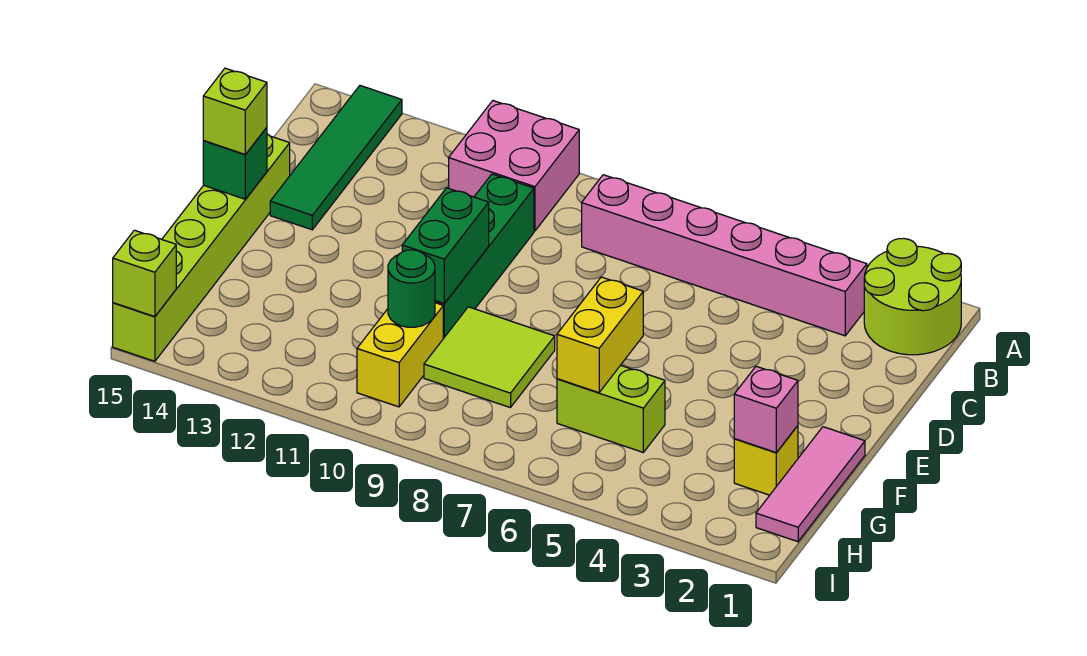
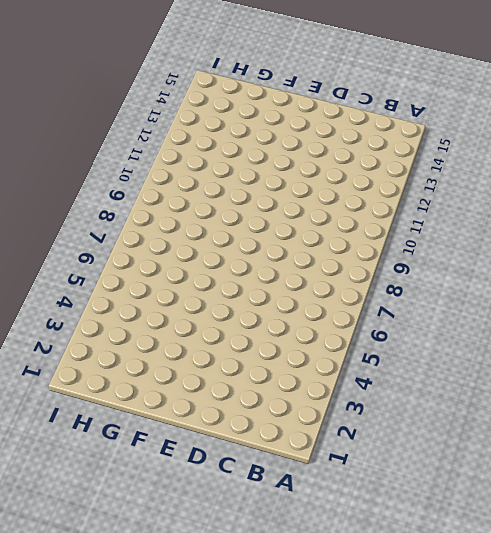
none -> lime 2x2 round brick [864,238,961,355]
none -> pink 2x2 brick [449,101,579,231]
none -> green 1x4 tile [270,86,402,230]

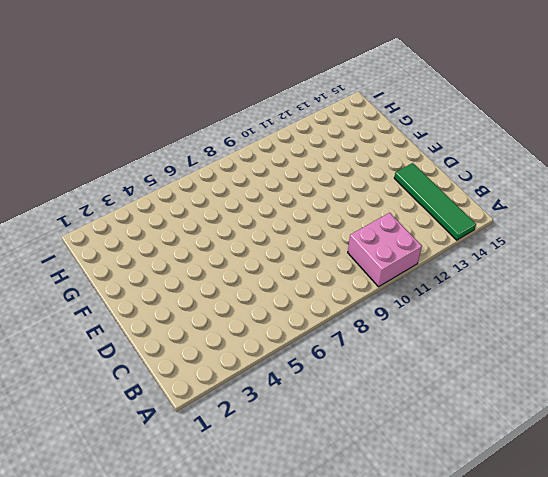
none -> lime 2x2 round brick [864,238,961,355]
none -> pink 1x6 brick [582,175,867,336]
none -> green 1x4 brick [435,174,534,339]

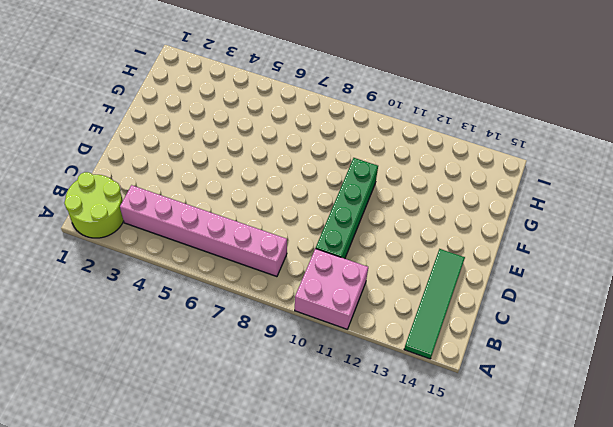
none -> lime 1x6 brick [113,134,290,361]
none -> pink 1x3 tile [756,427,865,542]
none -> lime 2x2 tile [424,307,555,408]

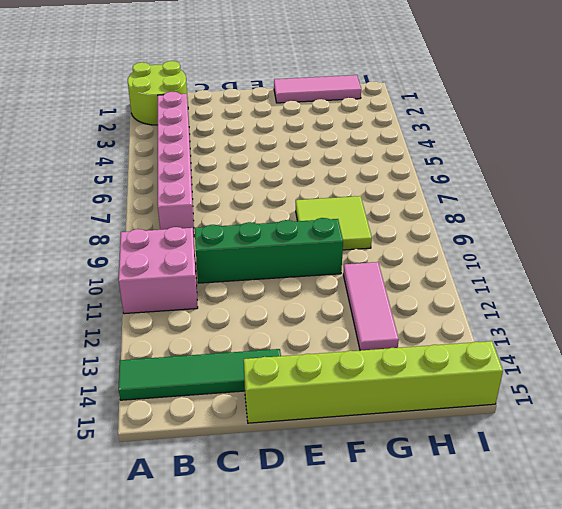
pink 1x3 tile [343,262,399,351] -> none
none -> yellow 1x1 brick [734,426,798,495]
none -> lime 1x2 brick [557,365,665,452]
none -> yellow 1x2 brick [357,303,443,407]

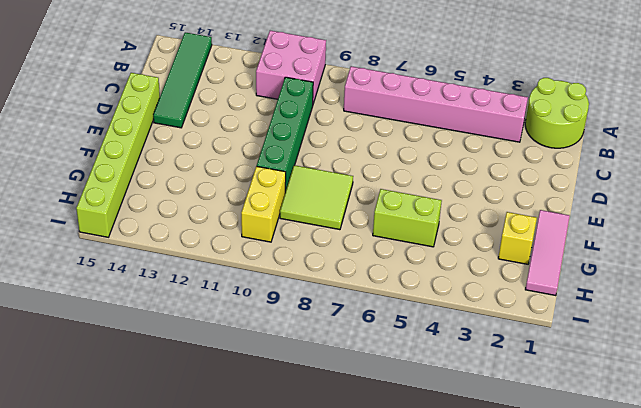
none -> green 1x2 brick [402,188,489,304]
none -> green 1x1 brick [203,128,267,199]
none -> yellow 1x2 brick [557,277,643,393]

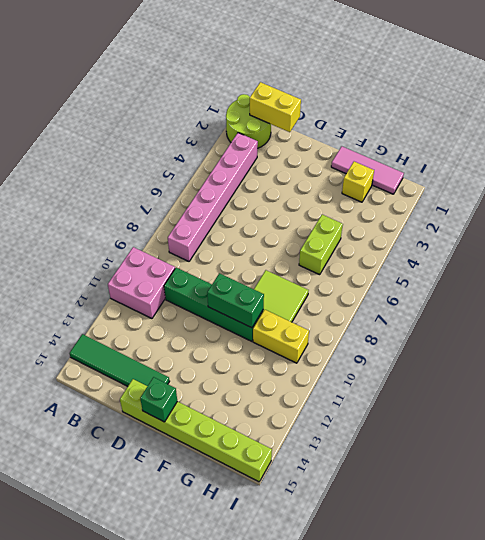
yellow 1x2 brick [250,82,301,132] -> yellow 1x2 brick moved to [557,277,643,393]
none -> pink 1x1 brick [734,366,798,453]
none -> green 1x1 round brick [388,250,435,327]
none -> lime 1x1 brick [113,230,176,317]

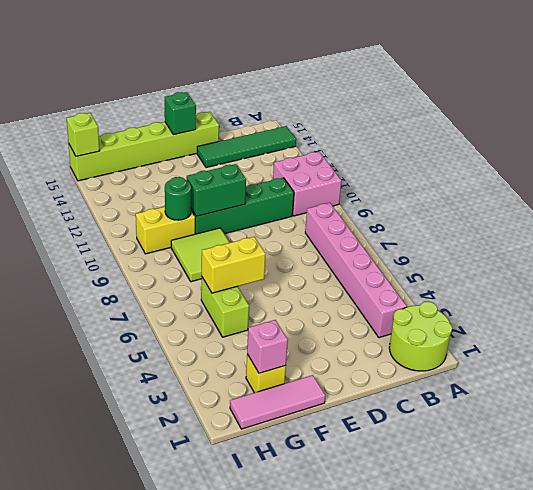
none -> lime 1x1 brick [203,68,267,155]

